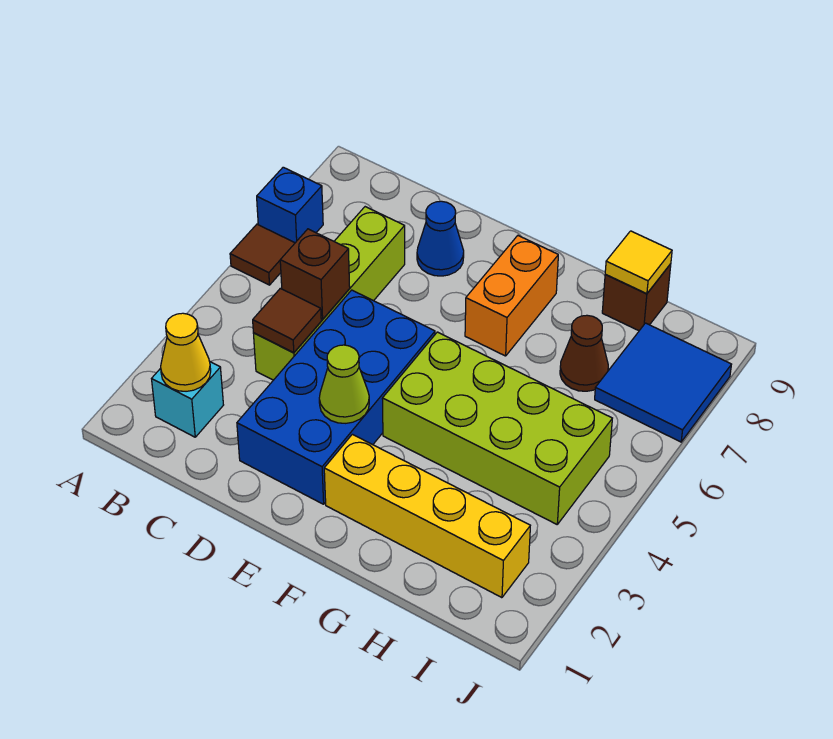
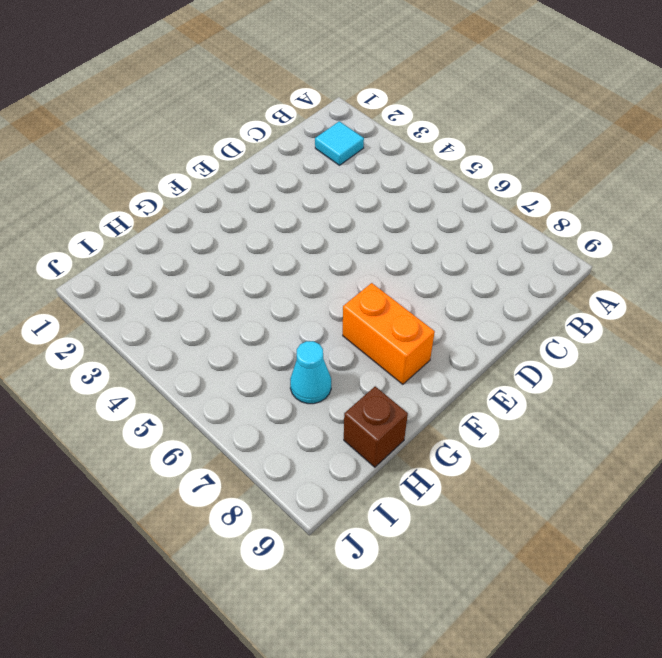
cyan 1x1 tile [315,121,364,165] -> cyan 1x1 brick [152,362,223,437]
cyan 1x1 cone [290,341,331,404] -> brown 1x1 cone [560,315,608,391]
none -> brown 1x1 tile [230,224,295,285]
none -> blue 1x1 brick [257,167,323,243]
none -> lime 1x4 brick [253,207,405,380]

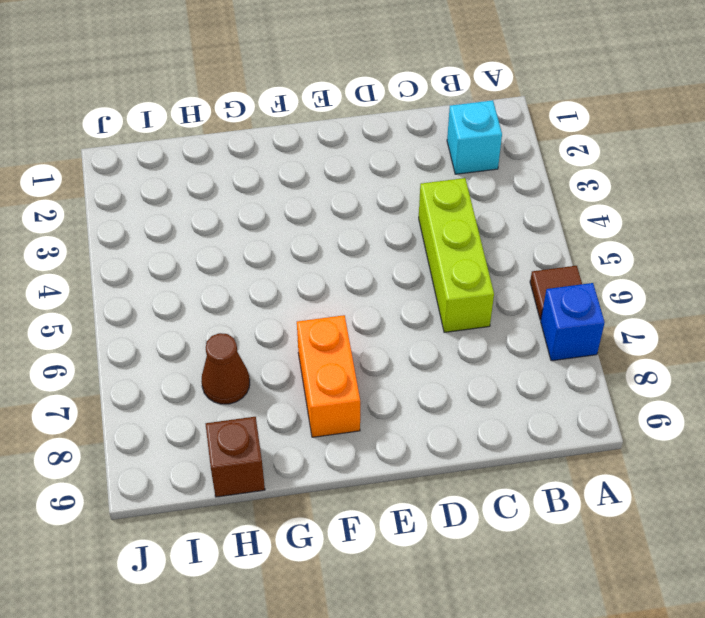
lime 1x3 brick [419,178,494,332] -> lime 1x4 brick [253,207,405,380]
none -> blue 2x4 brick [237,290,435,504]
none -> blue 1x1 cone [417,201,464,276]
none -> yellow 1x4 brick [324,434,530,598]

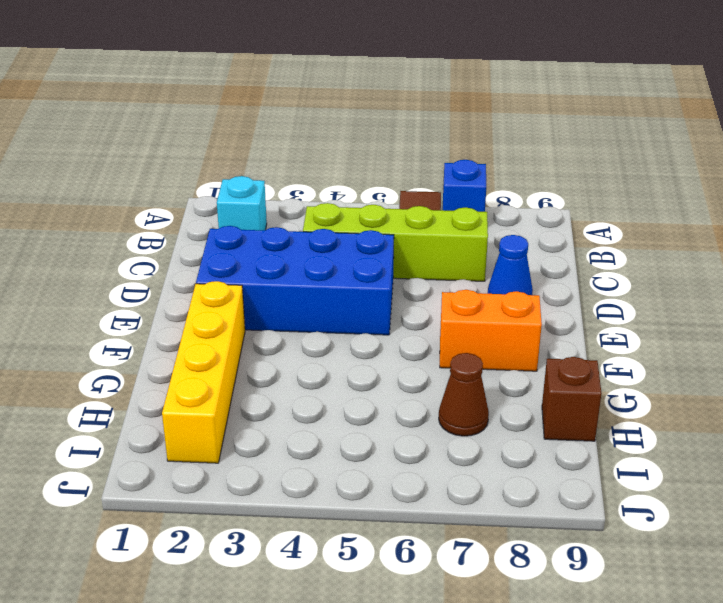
none -> lime 2x4 brick [382,332,612,524]
none -> blue 2x2 tile [595,323,731,442]
none -> yellow 1x1 cone [161,313,211,391]

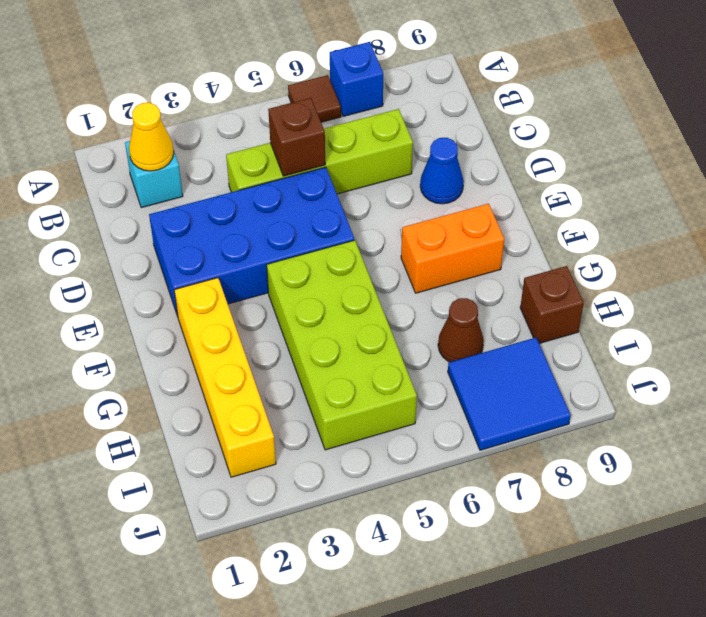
none -> brown 1x1 tile [253,288,321,353]
none -> lime 1x1 cone [319,345,369,423]
none -> yellow 1x1 tile [605,231,672,294]

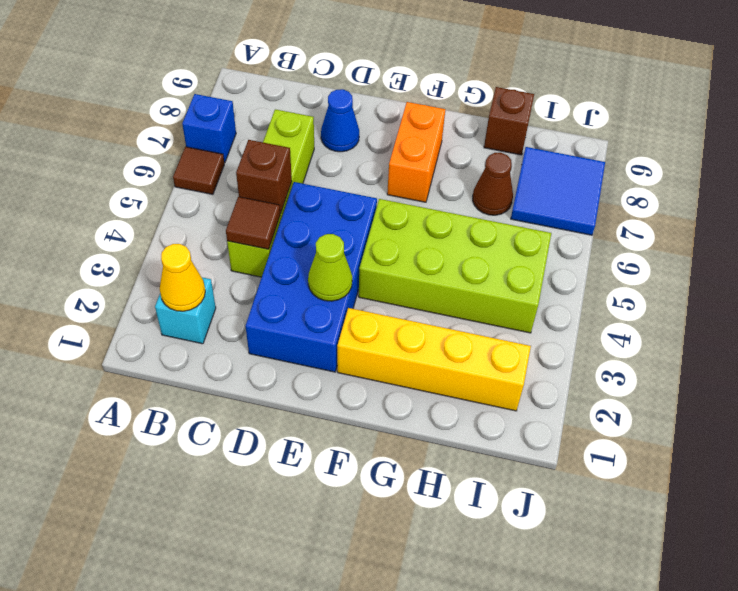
none -> yellow 1x1 tile [605,231,672,294]

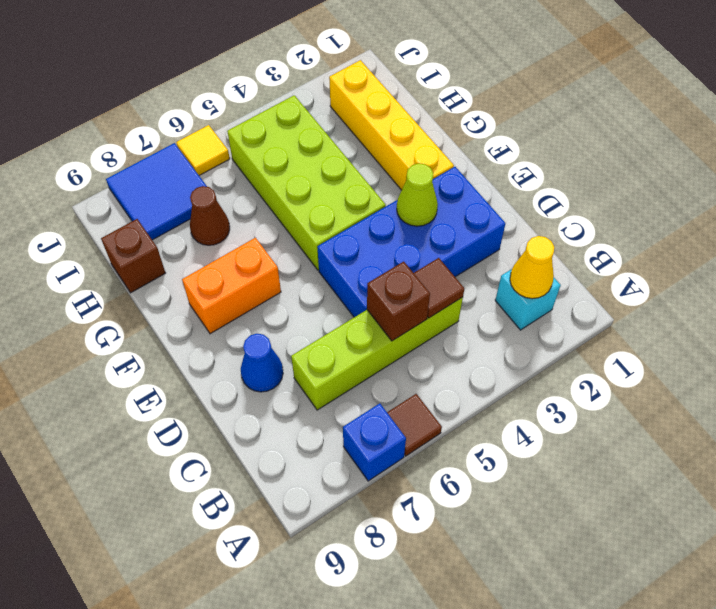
yellow 1x1 tile [176,125,230,175] -> yellow 1x1 tile moved to [605,231,672,294]

